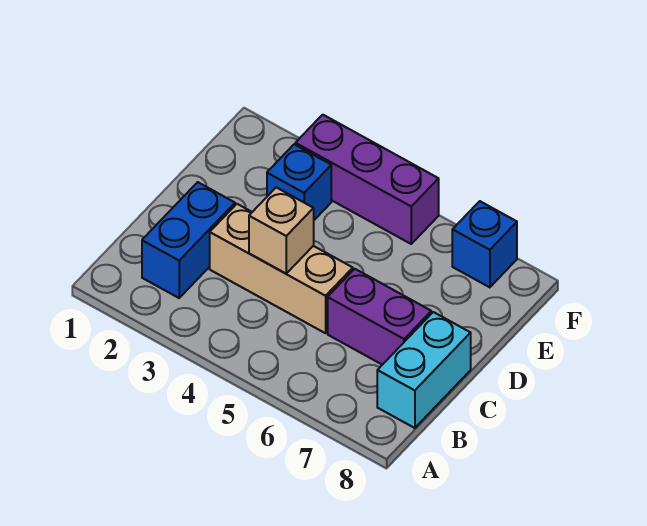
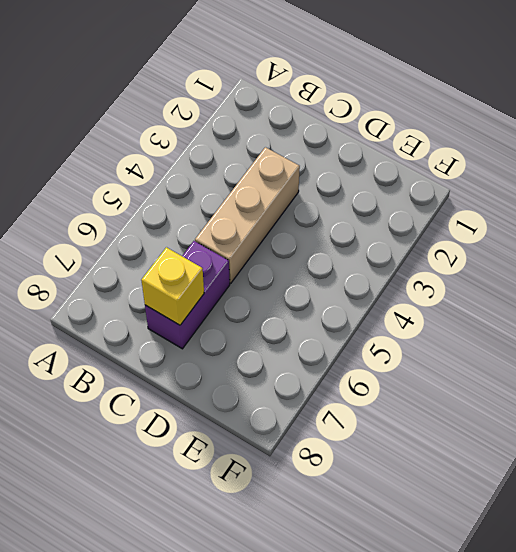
yellow 1x1 brick [141,247,204,325] -> none
none -> blue 1x2 brick [142,182,235,298]
none -> cyan 1x2 brick [377,312,471,428]

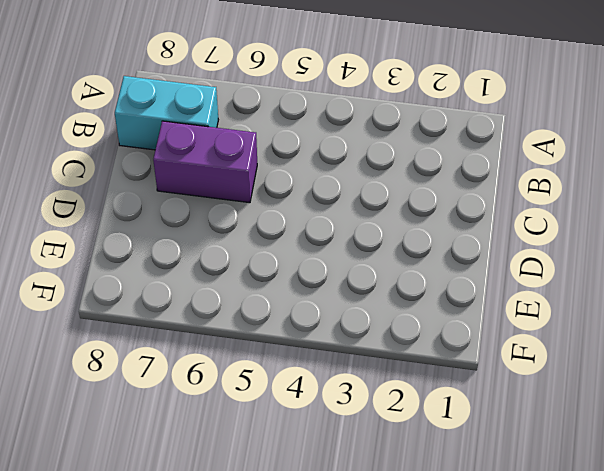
cyan 1x2 brick [115,76,218,150] -> cyan 1x2 brick turned to [377,312,471,428]
none -> blue 1x2 brick [142,182,235,298]
none -> tan 1x3 brick [210,204,353,333]

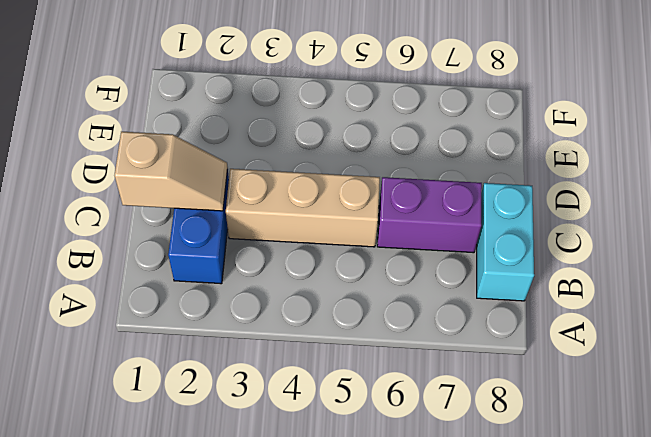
tan 1x2 slope [115,132,228,211] -> none
none -> blue 1x1 brick [267,144,331,220]
none -> purple 1x3 brick [295,115,439,244]

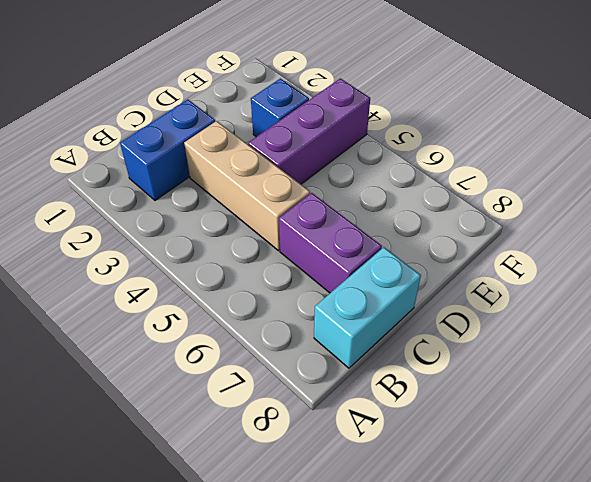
purple 1x3 brick [248,78,370,184] -> purple 1x3 brick turned to [295,115,439,244]
none -> blue 1x1 brick [452,201,517,287]
none -> tan 1x1 brick [249,187,314,274]

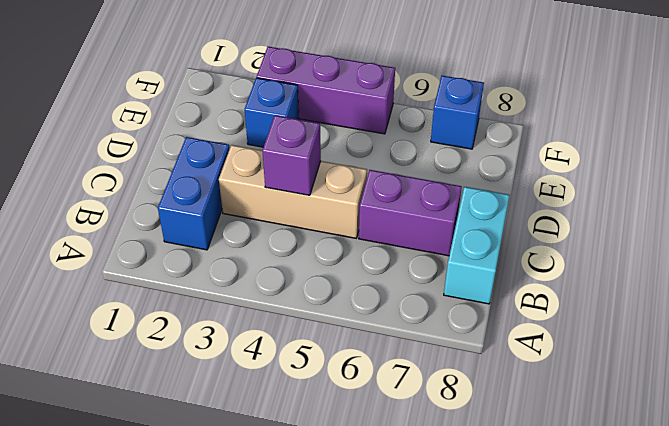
purple 1x1 brick [262,115,321,195] -> tan 1x1 brick [249,187,314,274]

